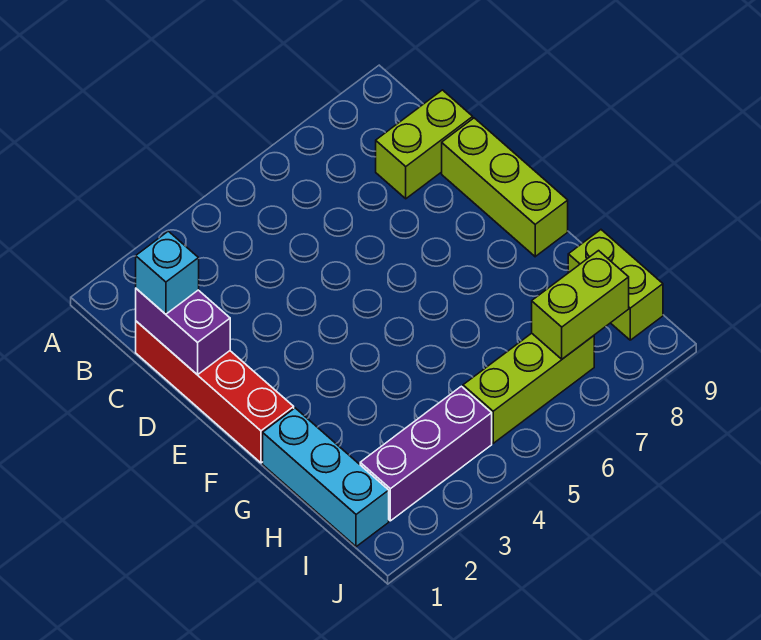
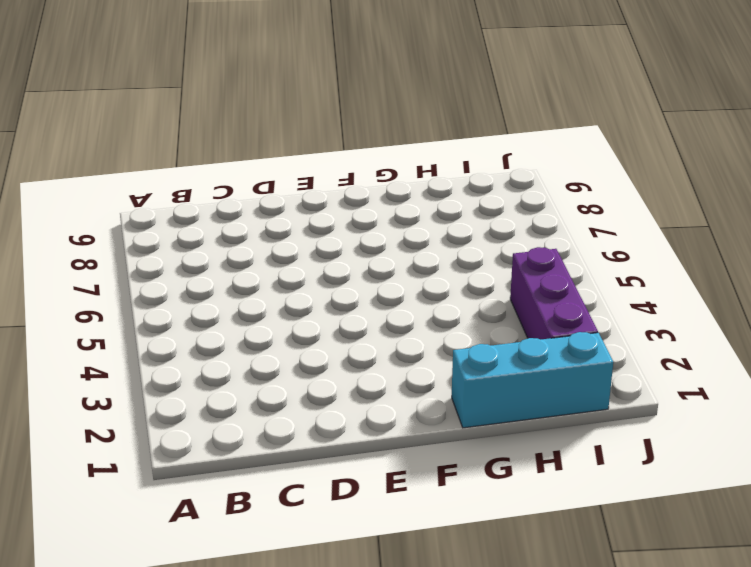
none -> red 1x4 brick [136,321,294,463]
none -> lime 1x2 brick [376,90,473,199]

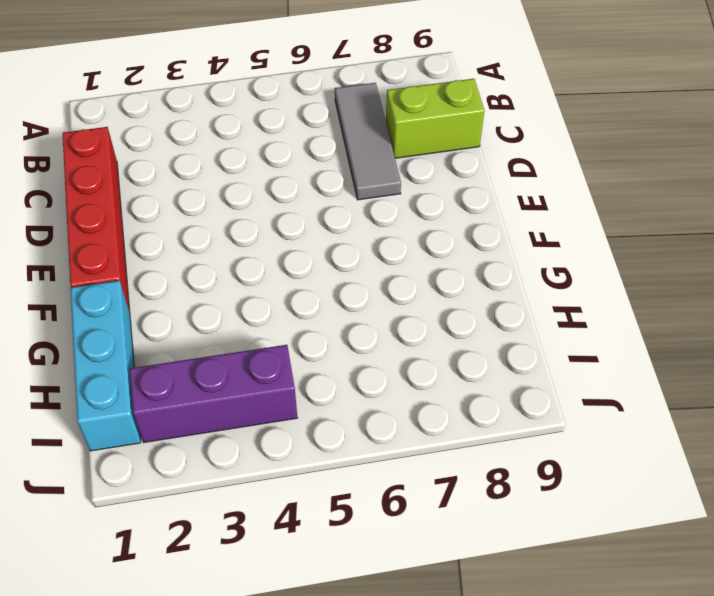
grey 1x3 tile [335,83,401,200] -> none
none -> lime 1x3 brick [442,118,568,257]
none -> lime 1x2 brick [568,230,663,340]

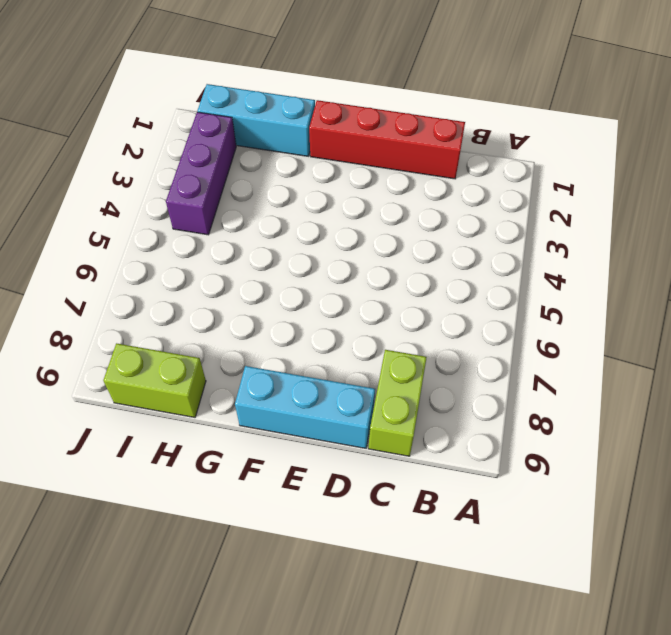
cyan 1x3 brick [235,366,375,448] -> lime 1x3 brick [442,118,568,257]
none -> lime 1x3 brick [463,333,594,443]
none -> purple 1x2 brick [136,289,230,375]

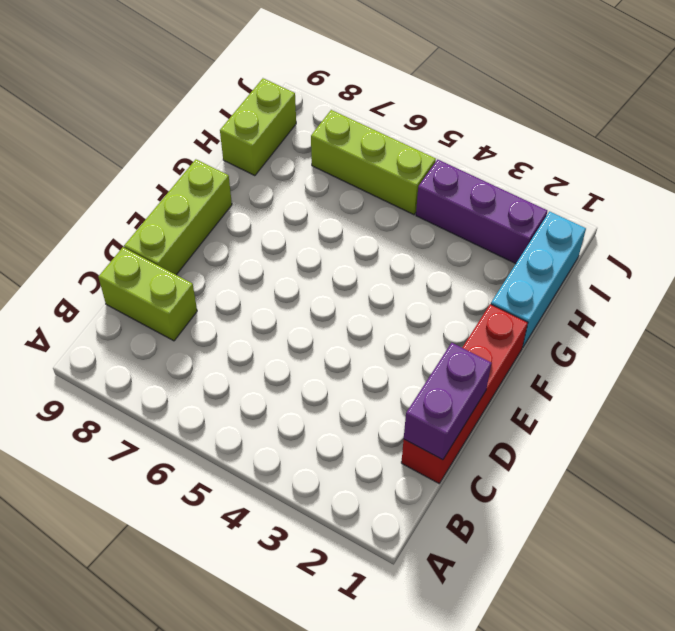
none -> lime 1x2 brick [532,251,629,359]
none -> cyan 1x1 brick [136,231,199,314]

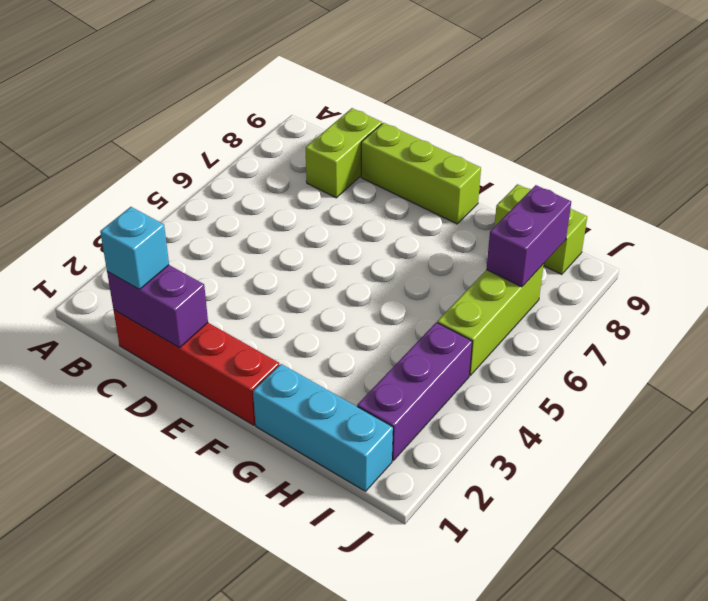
purple 1x2 brick [486,185,571,287] -> lime 1x2 brick [532,251,629,359]

